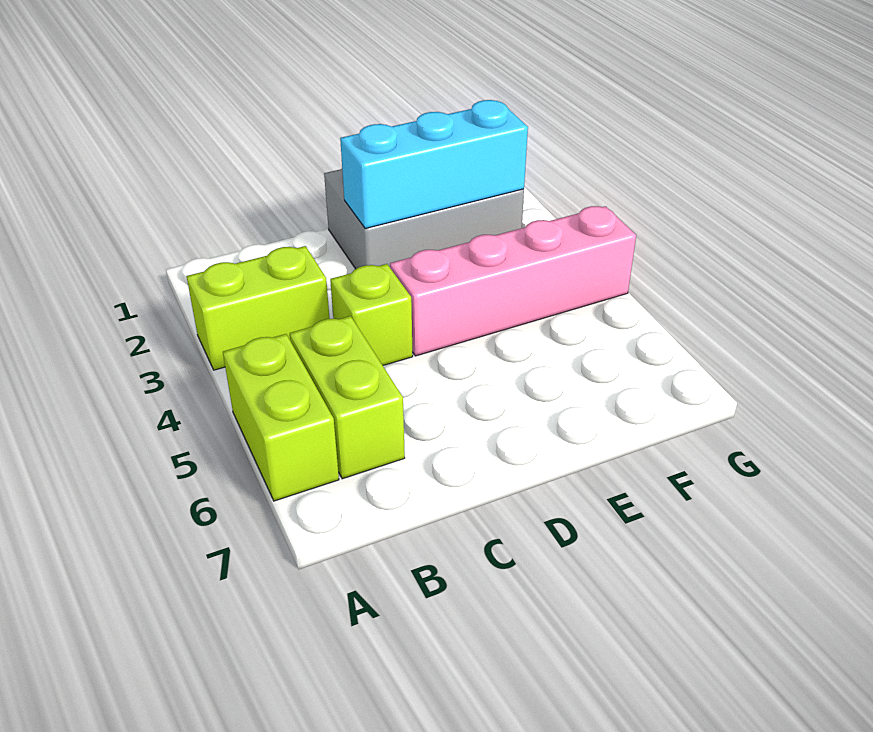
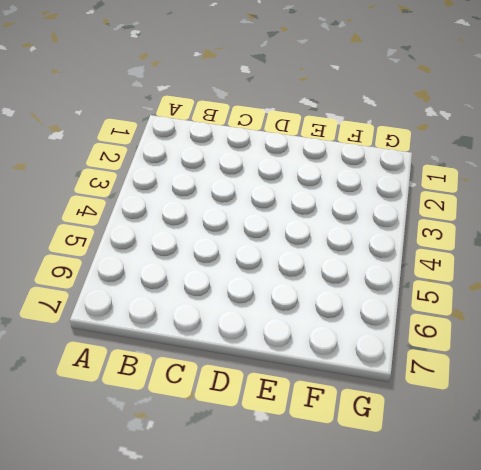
none -> lime 1x2 brick [187,246,330,370]
none -> lime 1x2 brick [223,334,339,501]

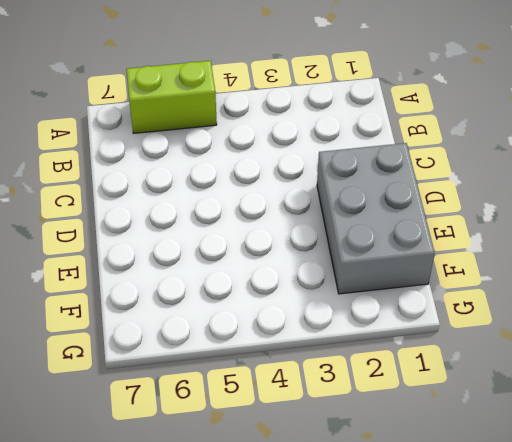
none -> lime 1x2 brick [187,246,330,370]
none -> lime 1x2 brick [290,316,405,479]

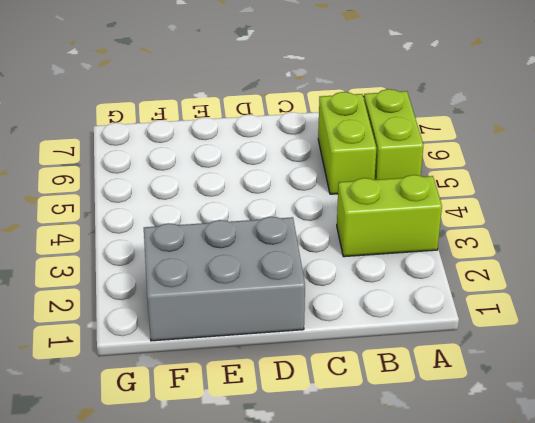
none -> lime 1x1 brick [330,264,413,366]
none -> pink 1x4 brick [390,206,636,356]

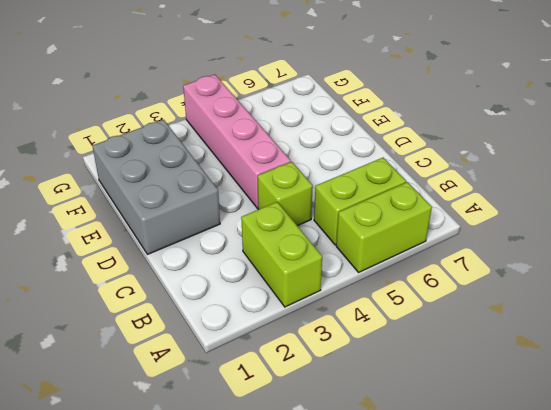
none -> cyan 1x3 brick [340,100,528,229]

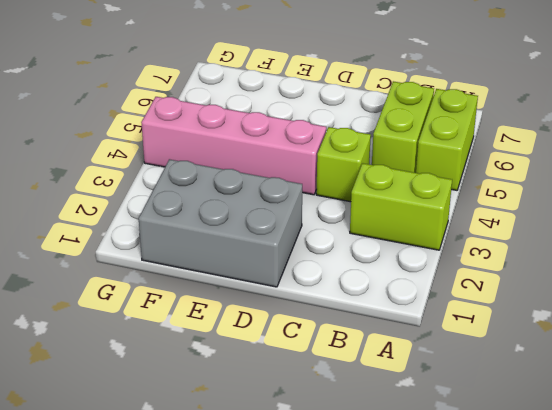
none -> cyan 1x3 brick [340,100,528,229]

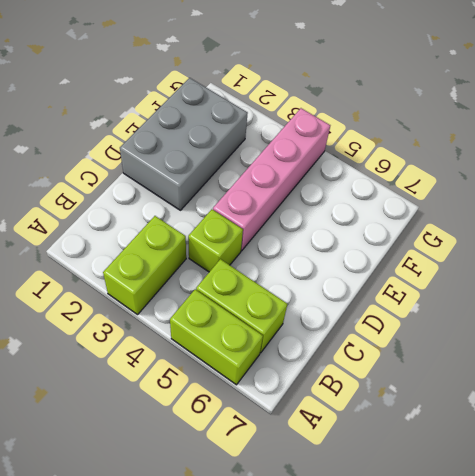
none -> cyan 1x3 brick [340,100,528,229]

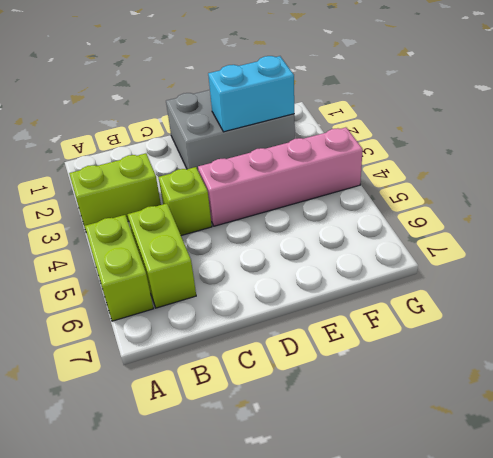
cyan 1x2 brick [208,56,294,132] -> cyan 1x3 brick [340,100,528,229]

